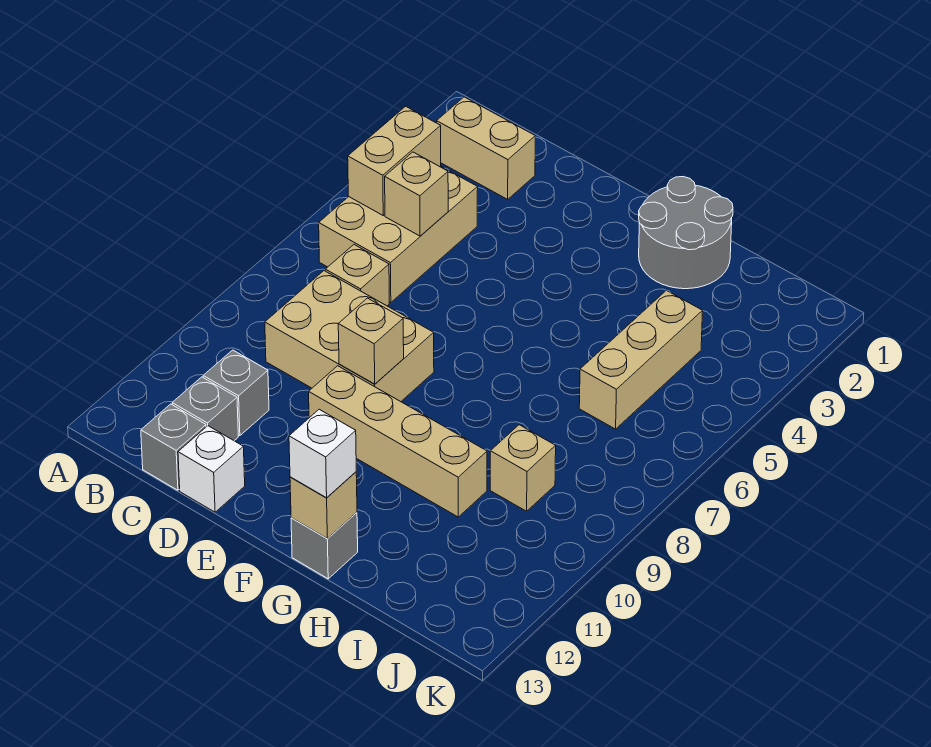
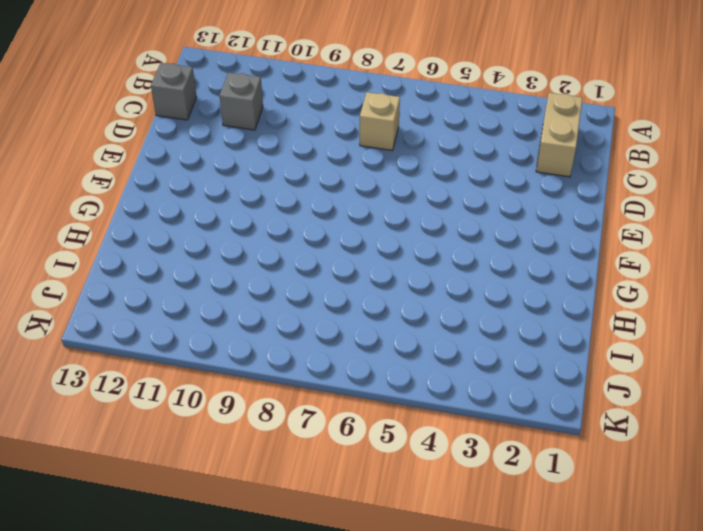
none -> tan 2x3 brick [319,166,478,302]
none -> tan 2x3 brick [265,271,434,402]
none -> grey 1x1 brick [172,377,238,441]

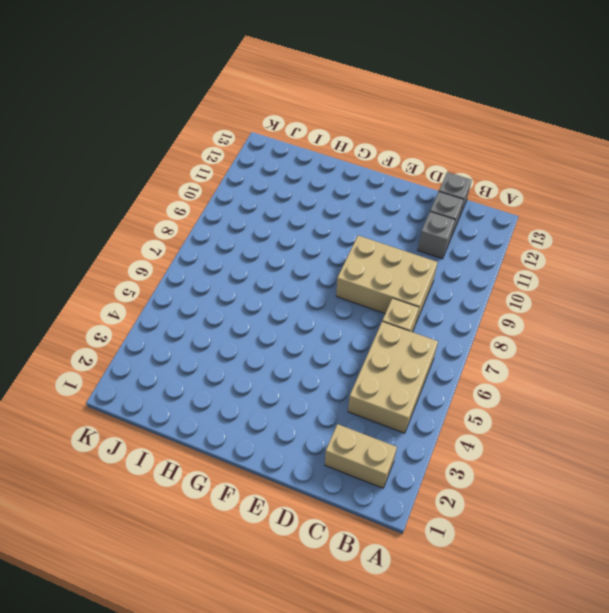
none -> white 1x1 brick [178,426,245,512]
none -> tan 1x4 brick [309,366,487,517]
none -> grey 2x2 round brick [639,177,733,289]

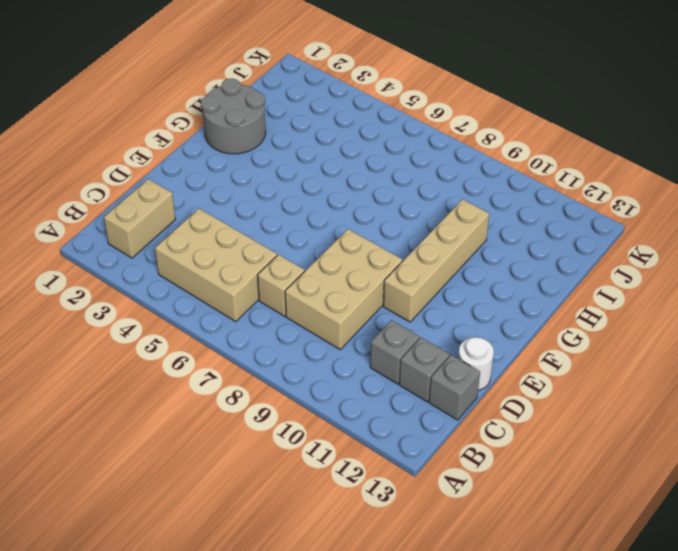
white 1x1 round brick [458,337,494,390] -> white 1x1 brick [178,426,245,512]
none -> grey 1x1 brick [291,512,358,579]
none -> tan 1x3 brick [579,290,703,429]
none -> tan 1x1 brick [490,425,556,511]

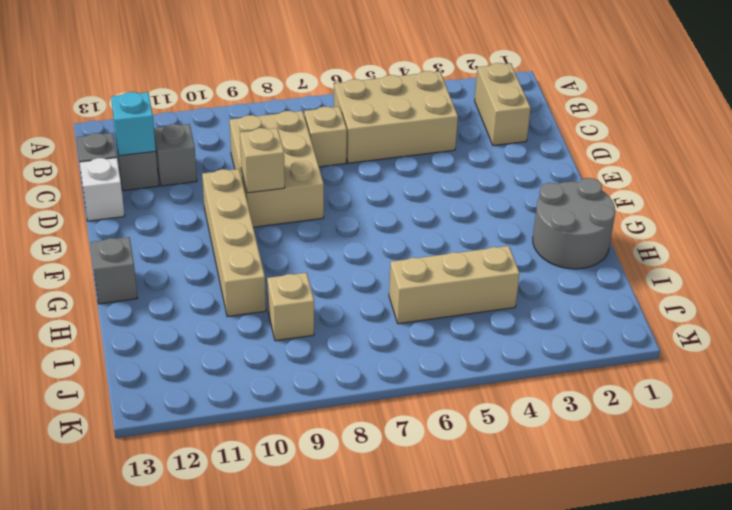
cyan 1x1 brick [111,92,156,156] -> none
none -> tan 1x2 brick [348,106,441,215]
none -> tan 1x1 brick [385,152,448,236]
none -> tan 1x1 brick [290,472,357,538]

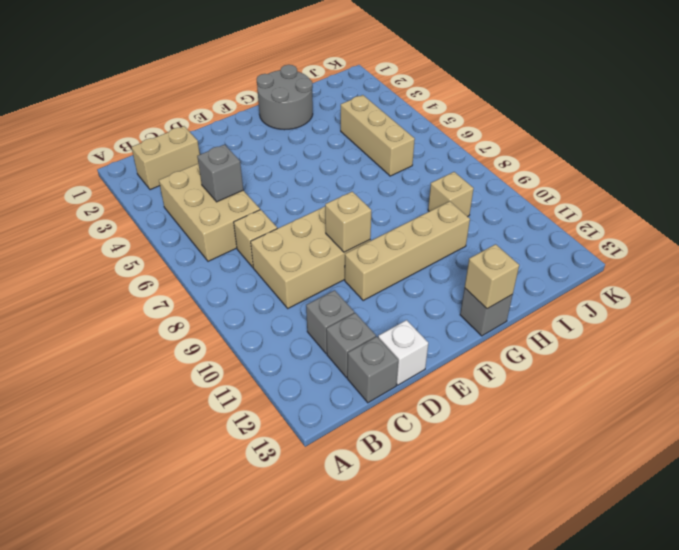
grey 1x1 brick [197,145,243,202] -> tan 1x1 brick [385,152,448,236]
none -> tan 1x2 brick [348,106,441,215]
none -> white 1x1 brick [289,409,356,498]

